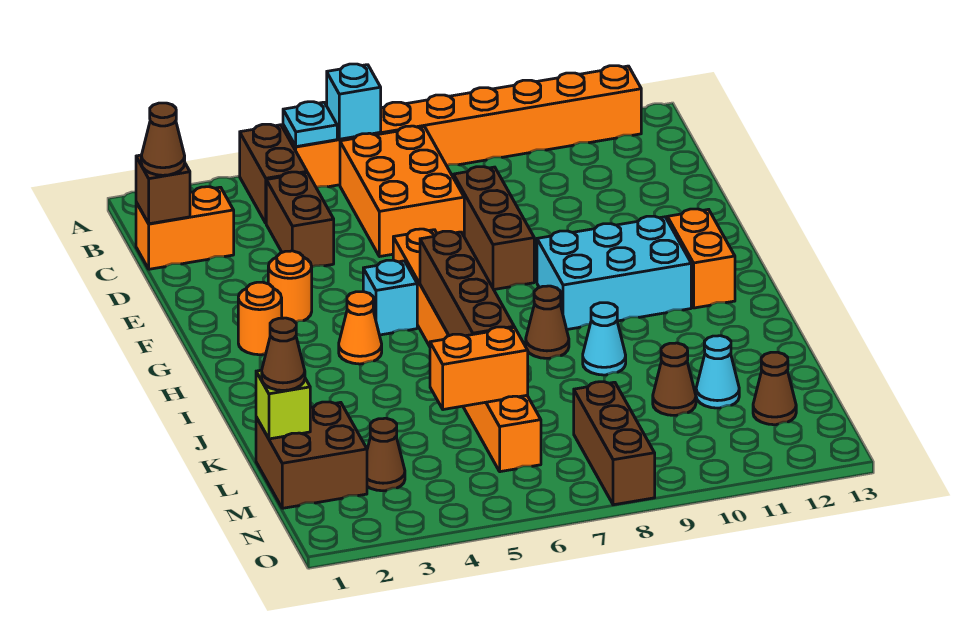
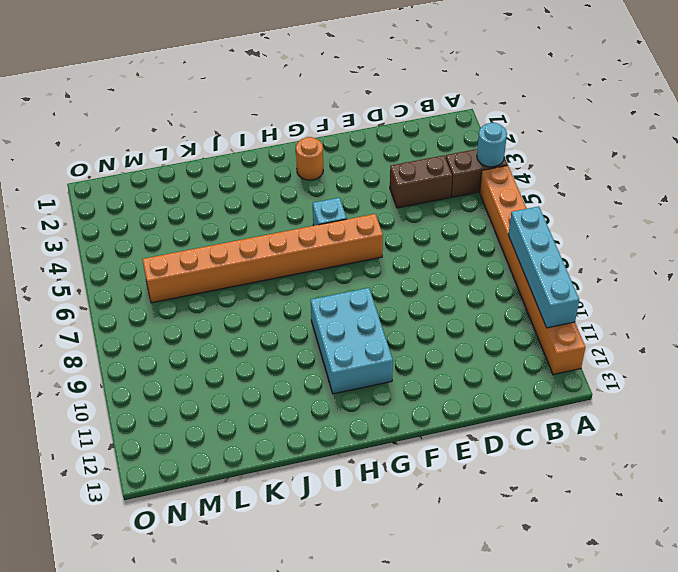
cyan 1x1 round brick [477,123,507,167] -> none
cyan 1x4 brick [509,206,579,328] -> none
none -> orange 2x3 brick [340,126,464,257]
none -> orange 1x2 brick [136,187,234,269]
none -> brown 1x3 brick [454,167,534,289]

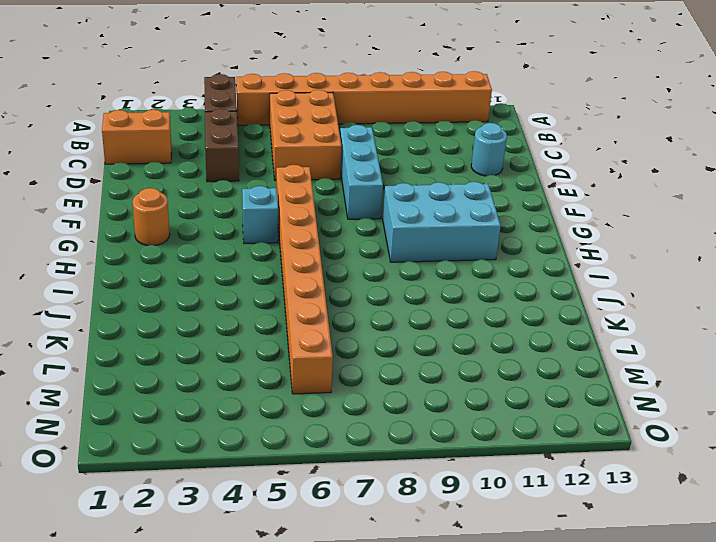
cyan 1x3 brick [340,125,383,219] -> brown 1x3 brick [454,167,534,289]
cyan 1x1 round brick [471,123,507,176] -> none
none -> orange 1x1 round brick [268,251,312,322]
none -> orange 1x2 brick [667,209,735,308]
none -> orange 1x1 cone [339,292,382,364]

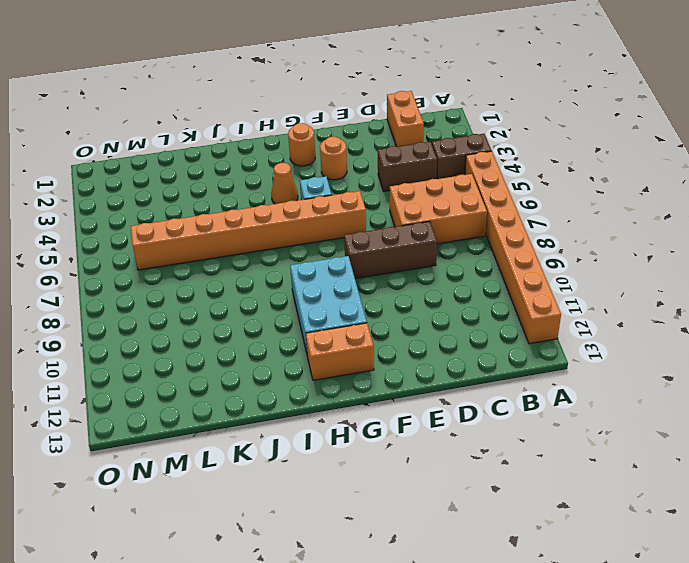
none -> brown 1x1 cone [526,286,569,358]
none -> cyan 1x1 cone [583,303,626,375]
none -> brown 2x2 brick [256,402,367,508]

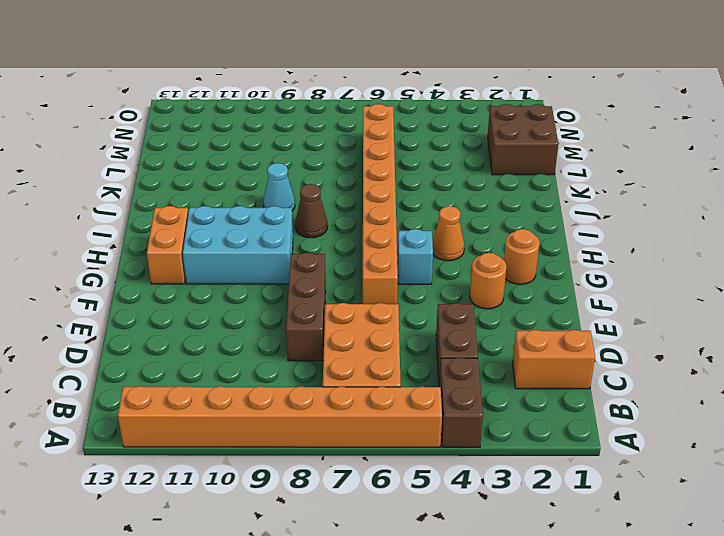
none -> brown 1x1 cone [653,343,696,415]
none -> cyan 1x1 cone [696,336,739,408]
none -> brown 1x1 cone [367,418,405,491]

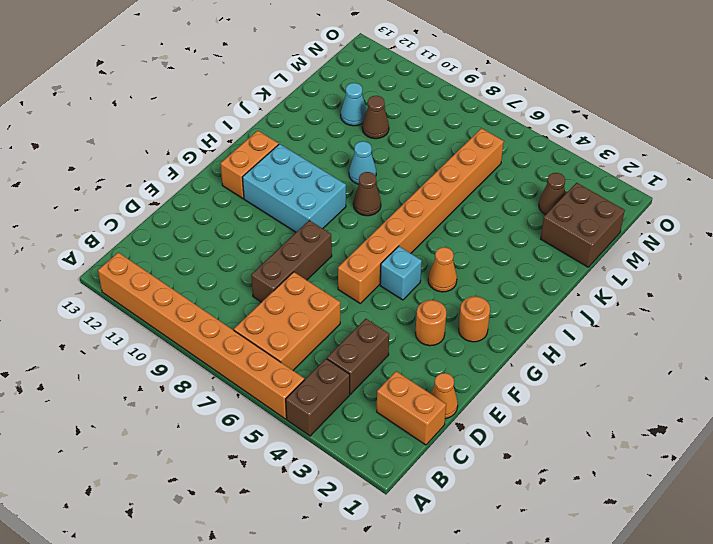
orange 1x1 cone [431,373,458,419] -> none
none -> brown 1x3 brick [574,382,655,505]
none -> brown 1x1 cone [753,352,796,425]
none -> cyan 1x1 plate [283,102,337,147]

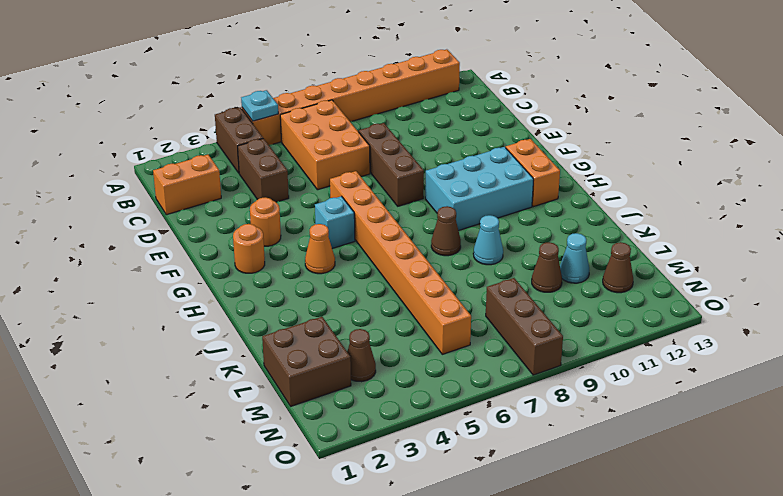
none -> cyan 1x1 brick [327,64,381,139]
none -> brown 1x1 brick [136,155,190,224]
none -> brown 1x4 brick [420,231,514,336]

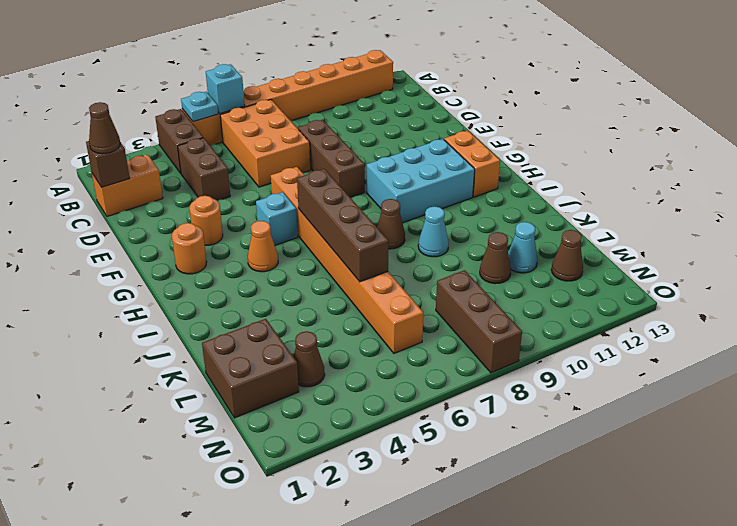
none -> lime 1x1 brick [256,370,310,439]
none -> orange 1x2 brick [430,327,528,410]
none -> brown 1x1 cone [262,318,305,390]

